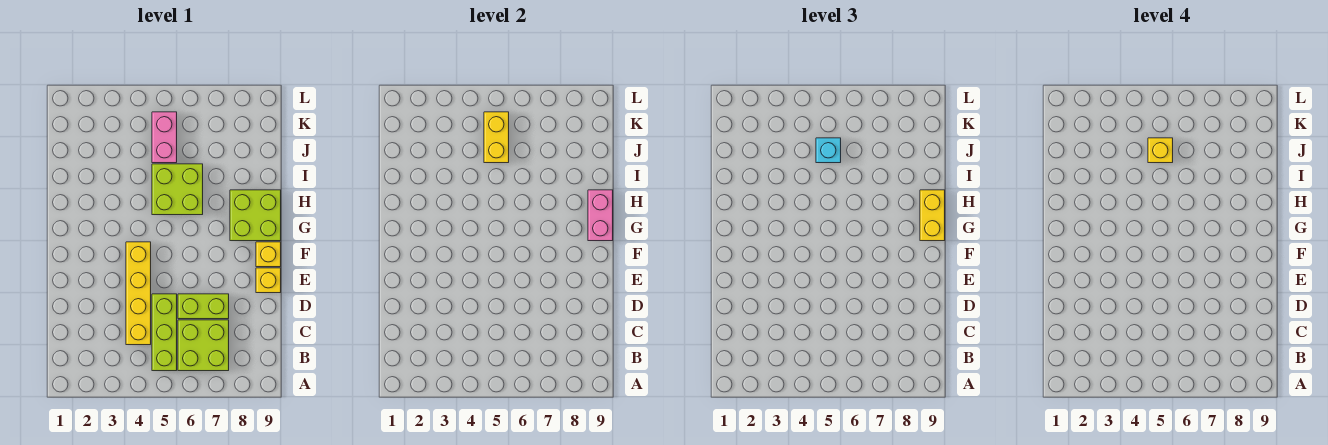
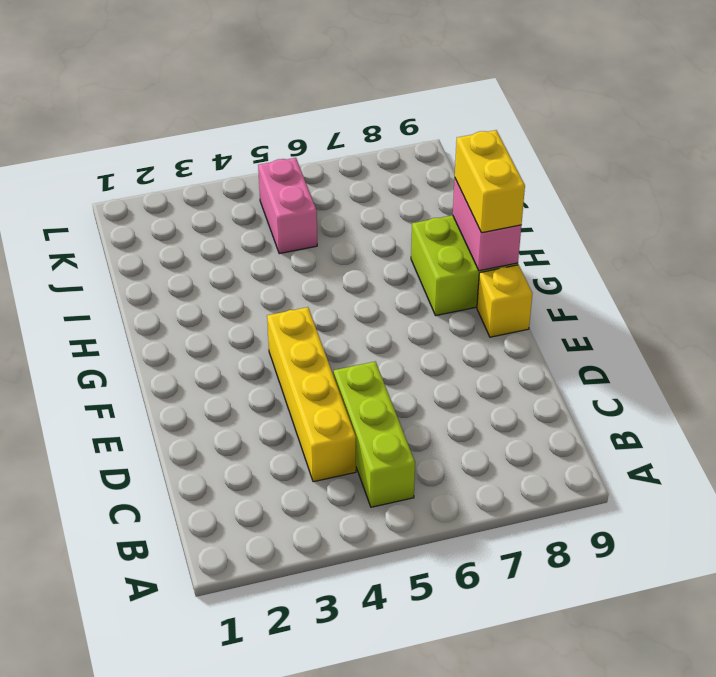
none -> lime 2x2 brick [178,320,229,371]
none -> lime 1x2 brick [178,294,229,319]
none -> yellow 1x1 brick [256,268,281,293]

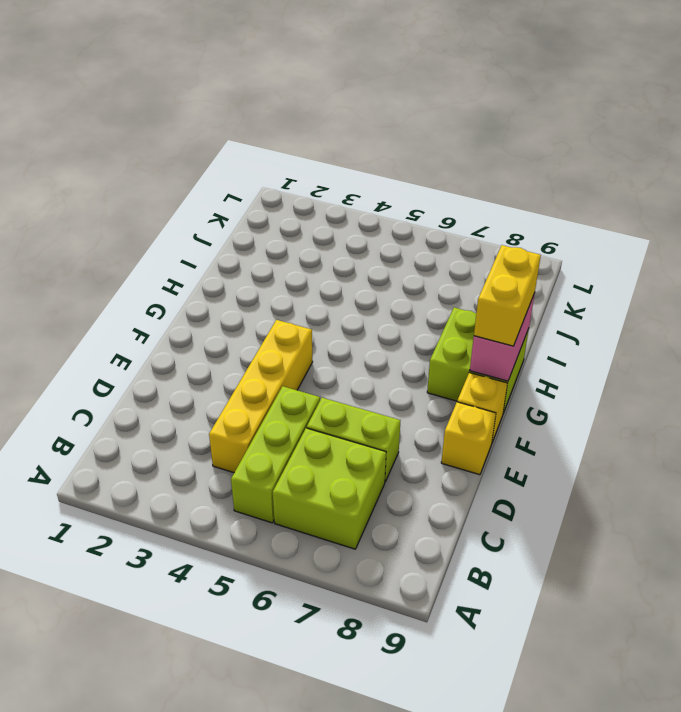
none -> lime 2x2 brick [152,164,203,215]
none -> pink 1x2 brick [152,112,177,163]
none -> yellow 1x2 brick [484,112,509,163]

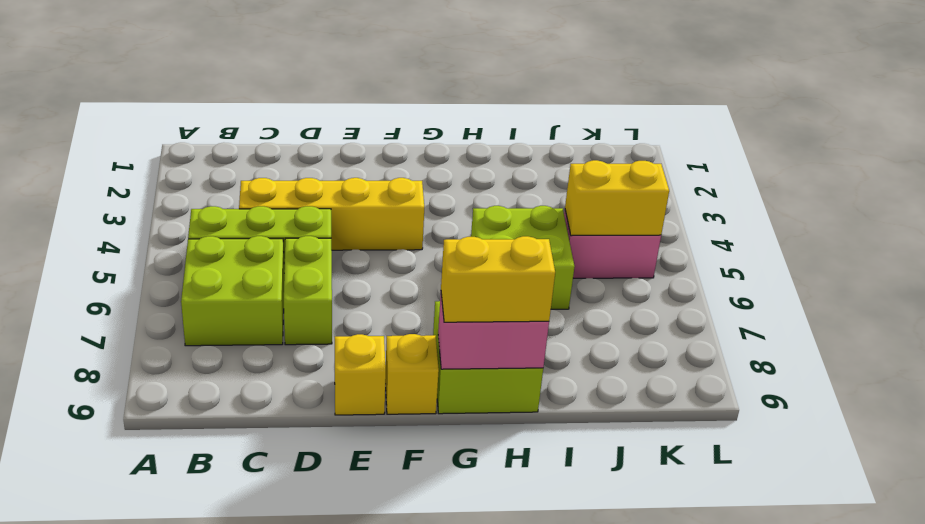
none -> cyan 1x1 brick [816,138,841,163]
none -> yellow 1x1 brick [1148,138,1173,163]

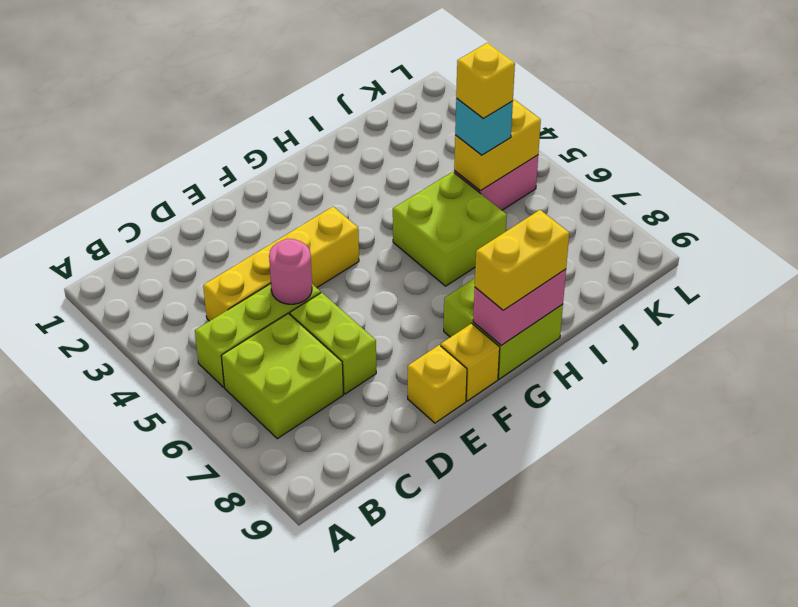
pink 1x1 round brick [269,239,312,304] -> none

